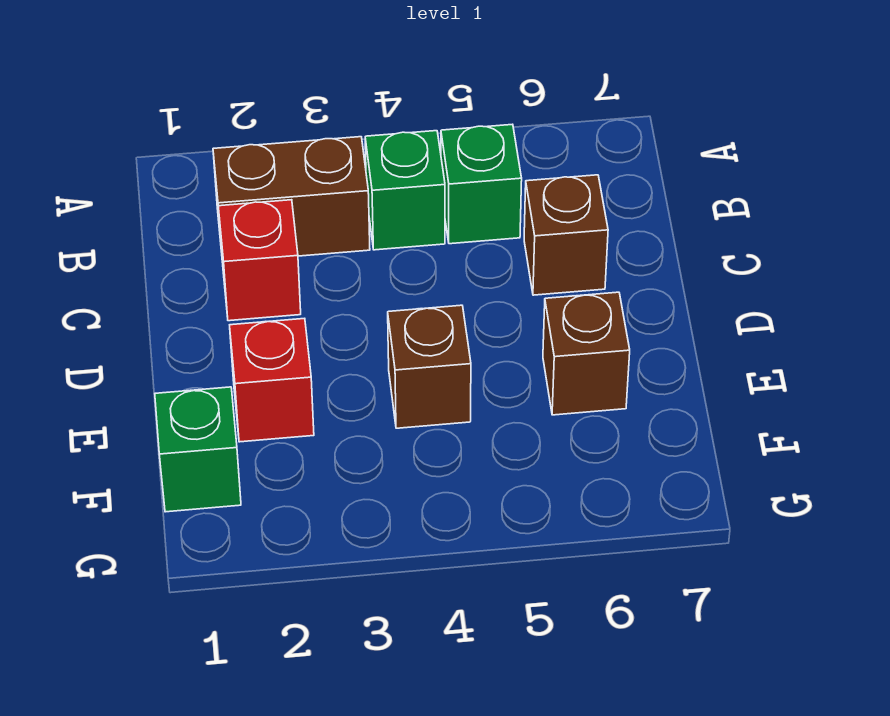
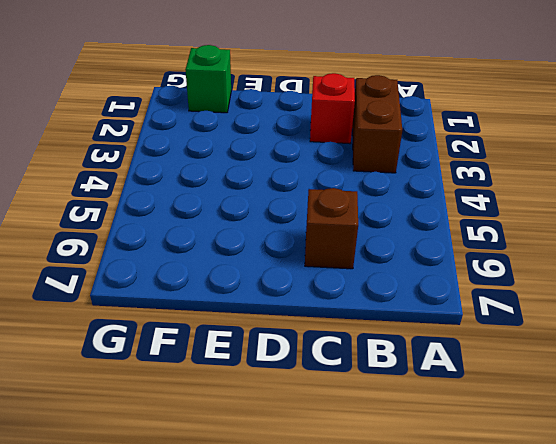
none -> green 1x1 brick [365,131,445,250]
none -> green 1x1 brick [441,124,522,244]

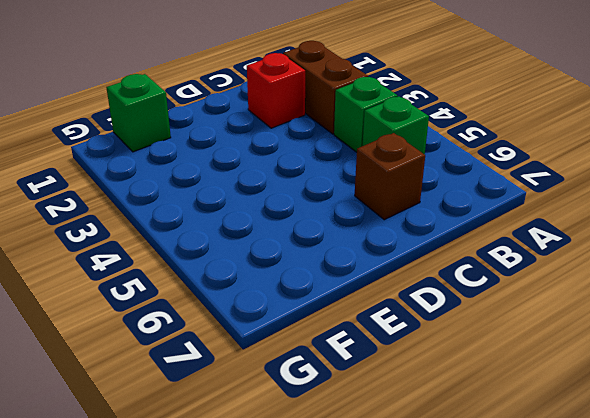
none -> red 1x1 brick [230,318,314,442]
none -> brown 1x1 brick [388,305,471,428]

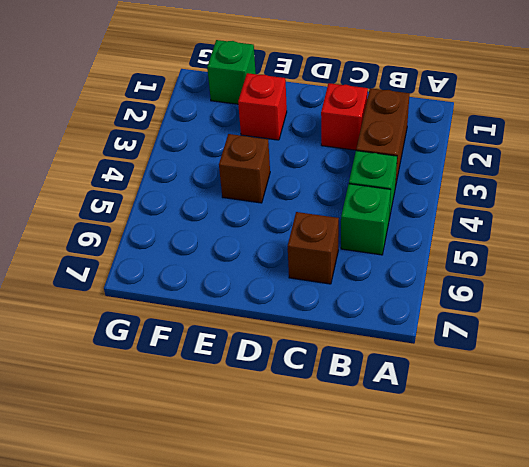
none -> brown 1x1 brick [543,292,630,415]

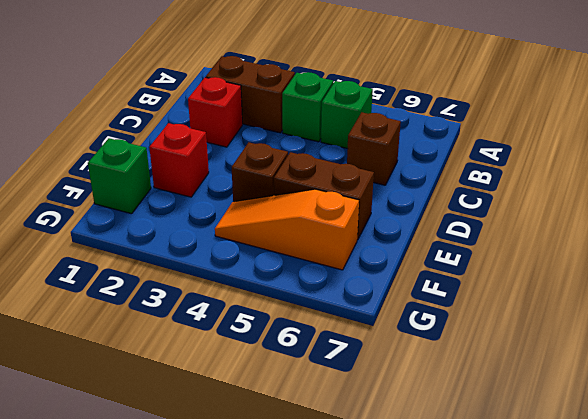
brown 1x2 brick [274,152,374,240] -> brown 1x1 brick [543,292,630,415]
orange 1x3 slope [215,189,359,270] -> none

